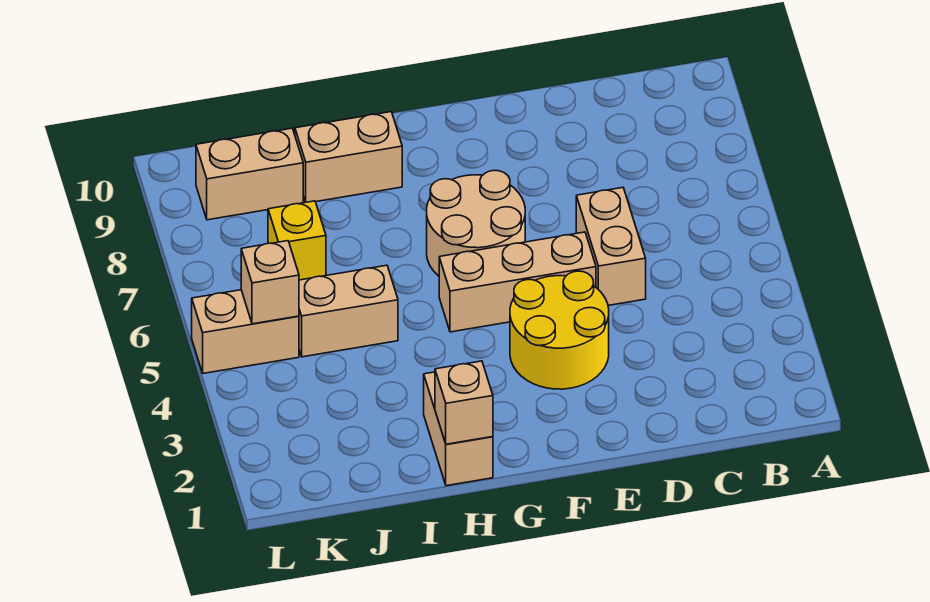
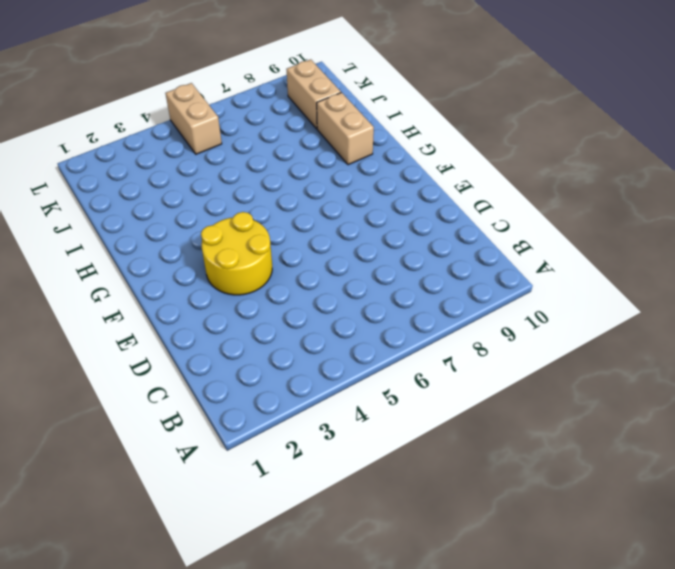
none -> tan 1x2 brick [576,188,646,305]
none -> tan 1x3 brick [439,232,596,332]
none -> tan 2x2 round brick [427,170,525,276]

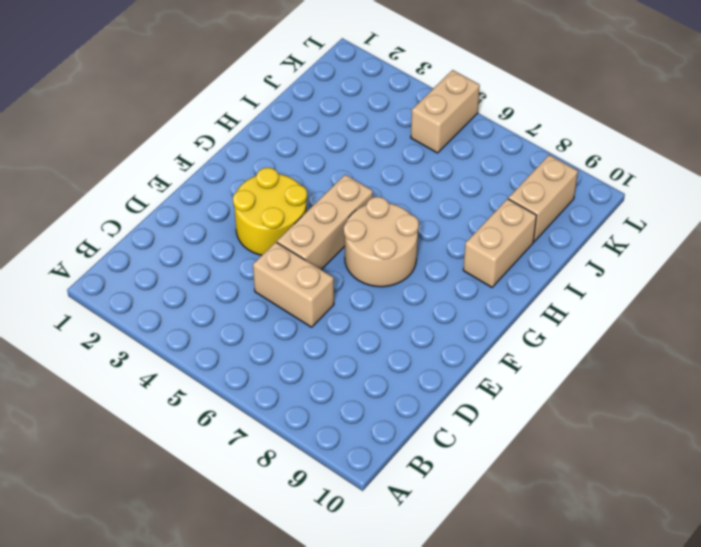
none -> tan 1x2 brick [424,372,493,486]
none -> tan 1x2 brick [299,265,398,357]
none -> yellow 1x1 brick [268,201,326,280]

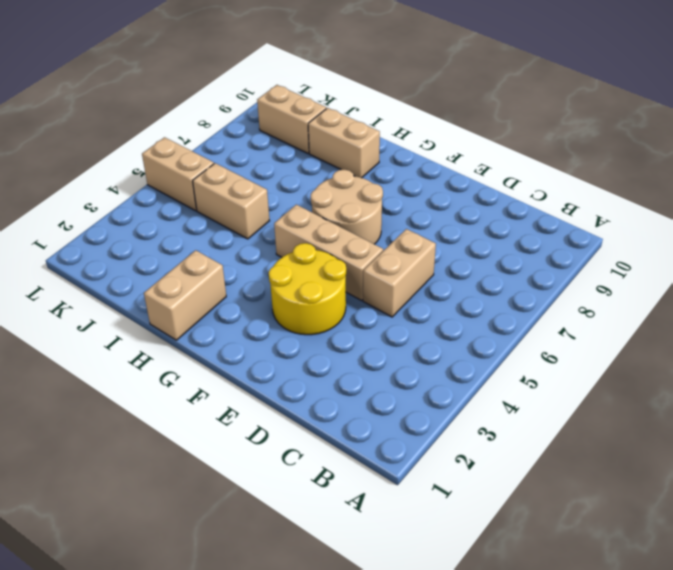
none -> yellow 1x1 brick [268,201,326,280]
none -> tan 1x1 brick [435,361,493,444]
none -> tan 1x1 brick [241,241,299,324]

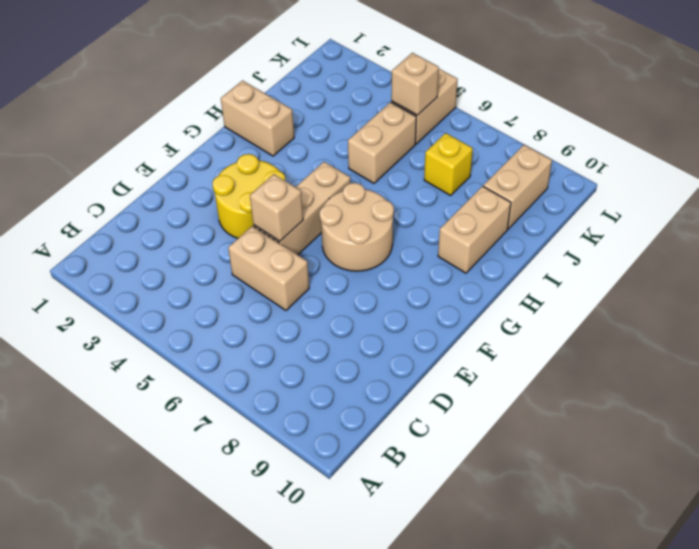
tan 1x1 brick [250,174,303,241] -> tan 1x1 brick moved to [435,361,493,444]

